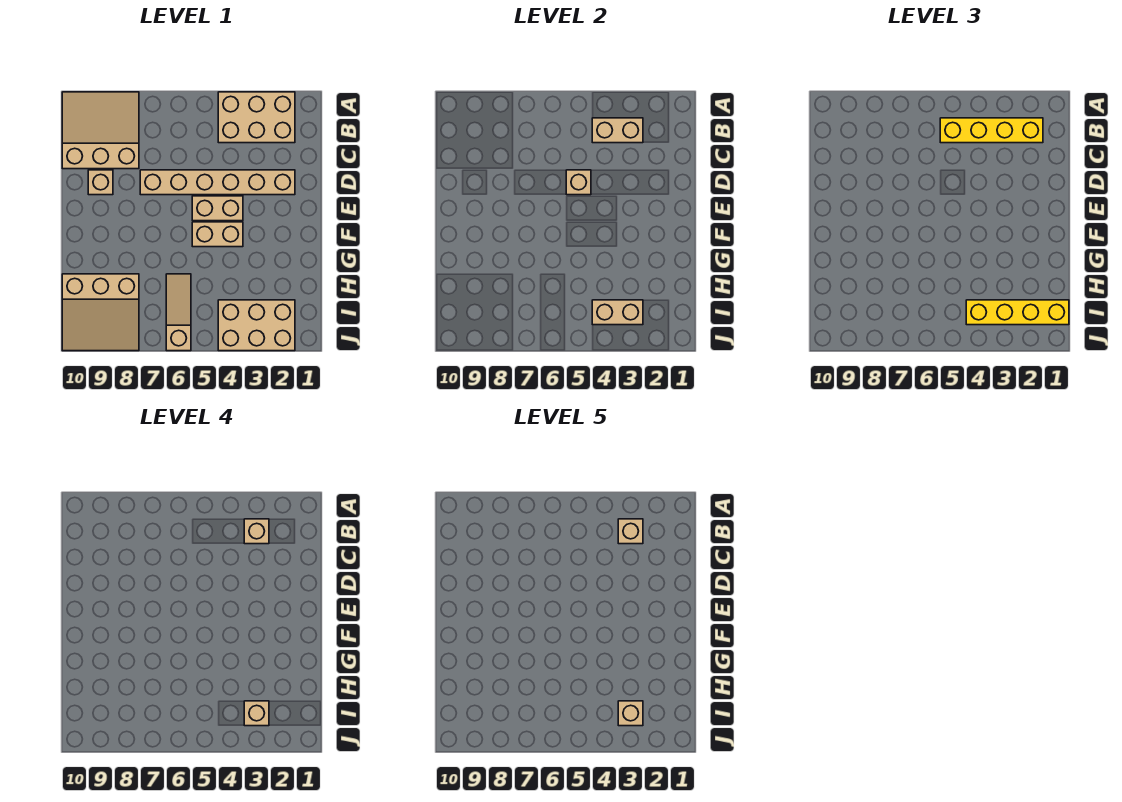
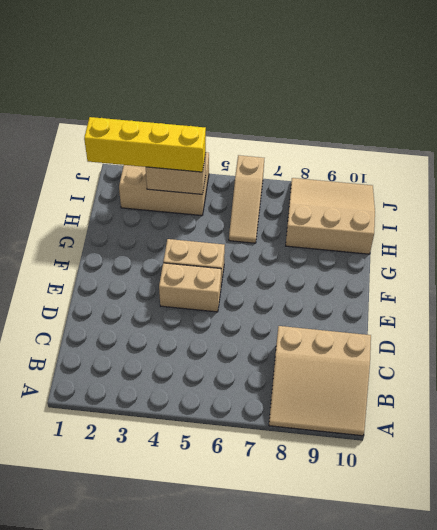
none -> tan 2x3 brick [218,92,295,143]
none -> tan 1x6 brick [140,170,295,195]
none -> tan 1x1 brick [88,170,113,195]

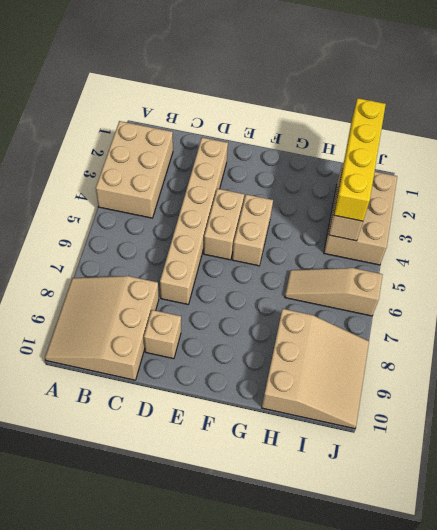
none -> tan 1x2 brick [592,118,643,143]
none -> tan 1x1 brick [566,170,591,195]
none -> yellow 1x4 brick [940,118,1043,143]

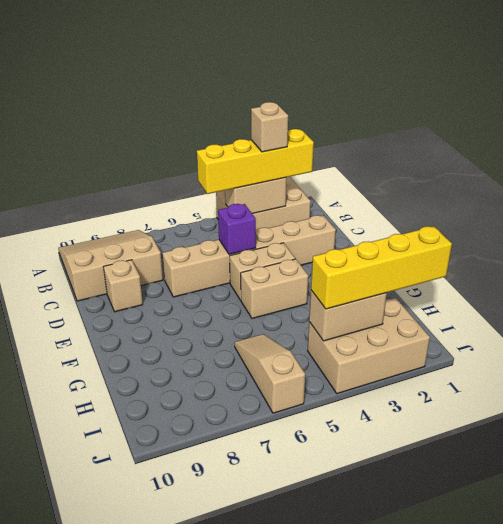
purple 1x1 brick [218,204,256,254] -> tan 1x1 brick [566,170,591,195]
none -> tan 3x3 slope [62,274,139,351]
none -> tan 1x1 brick [244,701,269,726]
none -> tan 1x1 brick [618,519,643,544]

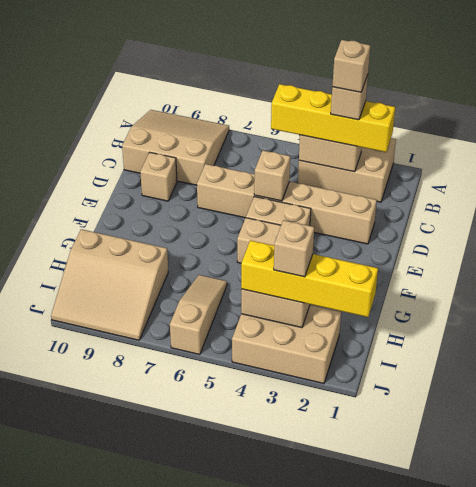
none -> tan 1x1 brick [618,701,643,726]

